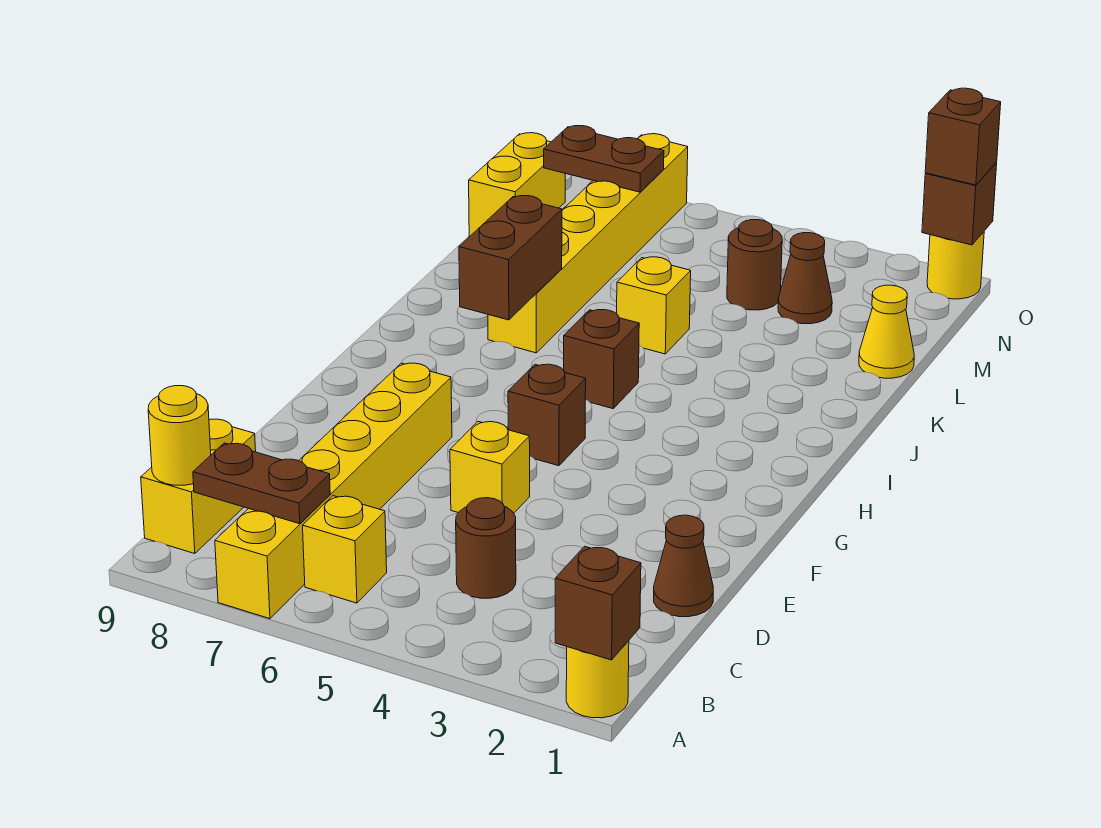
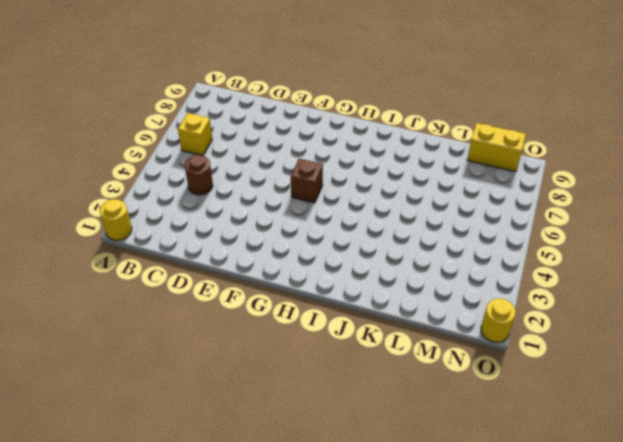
none -> yellow 1x6 brick [215,363,452,619]
none -> yellow 1x2 brick [141,419,256,554]
none -> brown 1x1 cone [654,515,713,617]

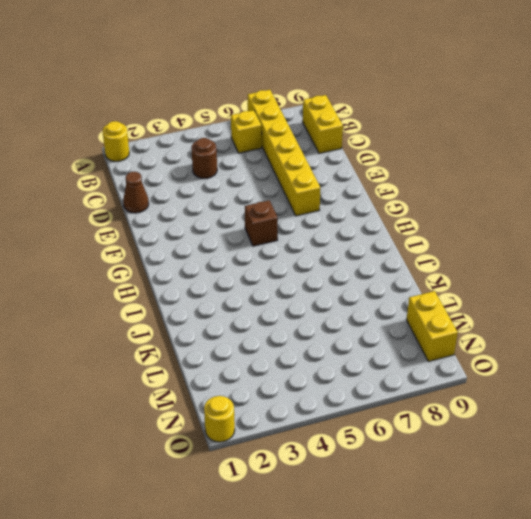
none -> yellow 1x1 brick [450,422,530,513]
none -> brown 1x1 brick [564,310,639,409]
none -> yellow 1x6 brick [488,134,688,353]

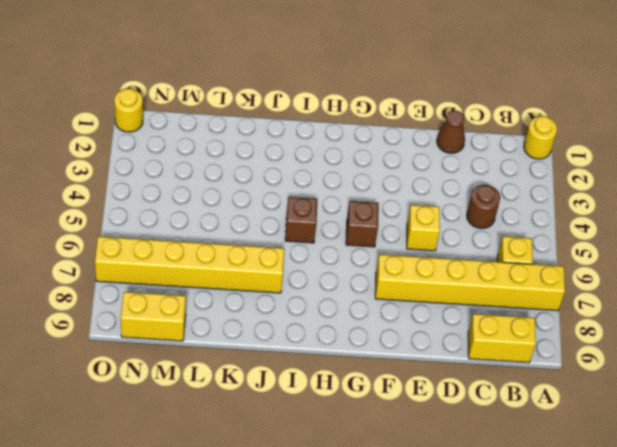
none -> yellow 1x1 brick [617,257,691,354]
none -> yellow 1x1 cone [859,285,914,378]
none -> brown 1x1 cone [778,233,832,324]

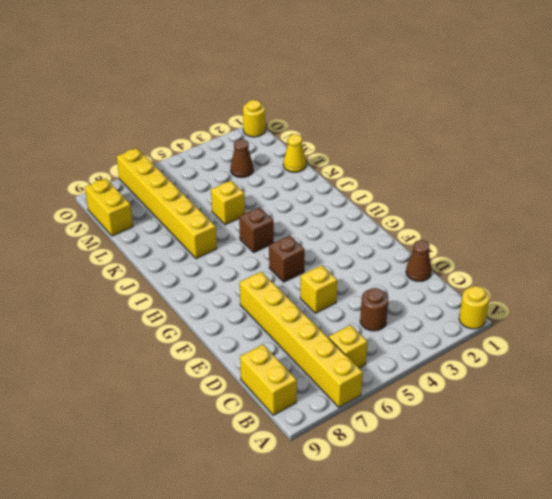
none -> brown 1x1 round brick [727,220,782,310]
none -> brown 1x1 brick [555,546,641,660]
none -> brown 1x2 plate [193,443,330,524]

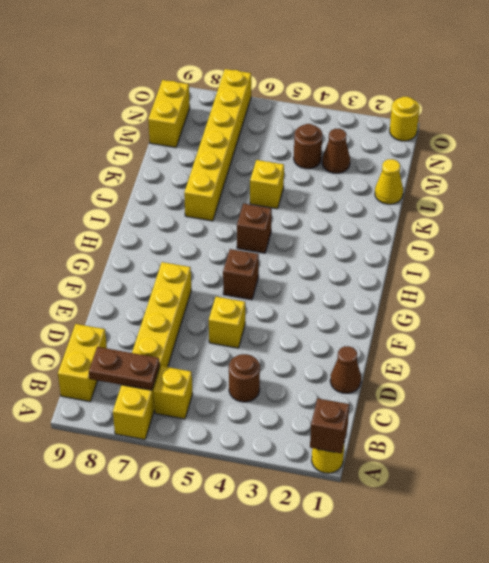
none -> yellow 1x1 round brick [148,386,211,485]
none -> brown 1x2 brick [459,196,562,320]
none -> brown 1x2 plate [544,126,664,192]

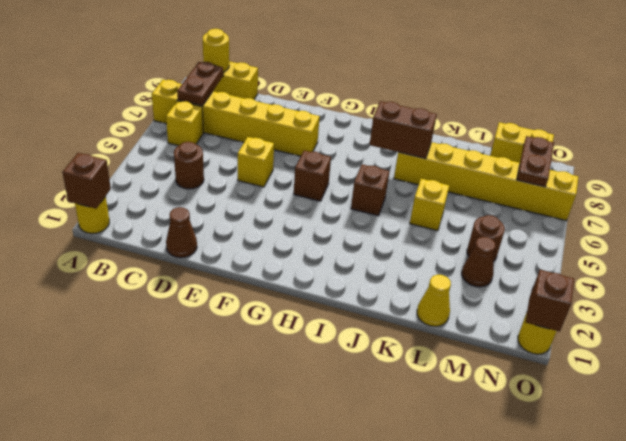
none -> brown 1x1 brick [925,88,1001,185]

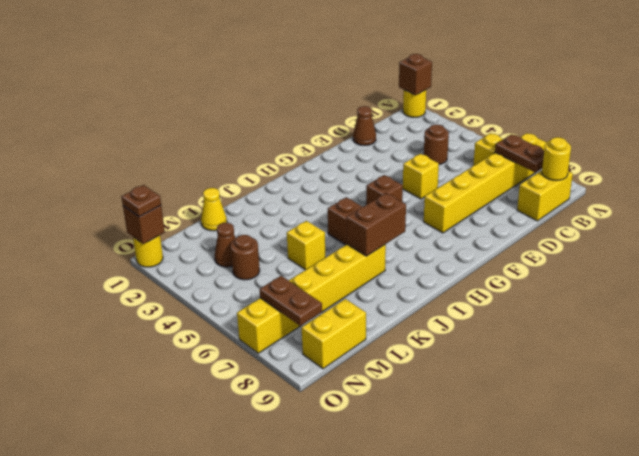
brown 1x1 plate [121,185,161,217] -> brown 1x1 brick [925,88,1001,185]

